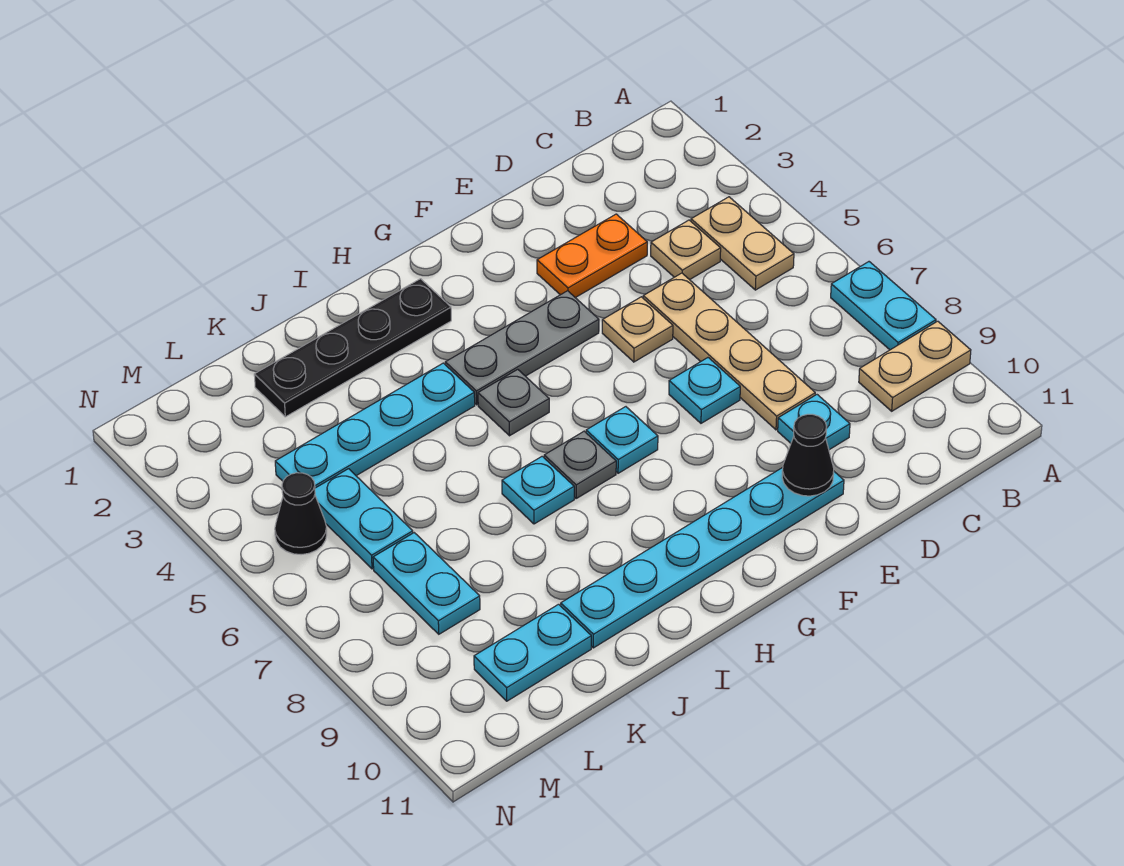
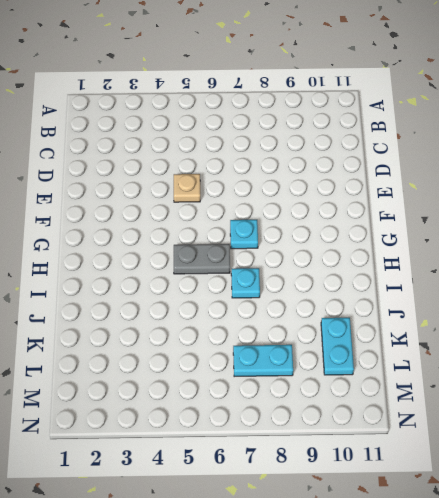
grey 1x2 plate [174,244,230,274] -> grey 1x1 plate [478,369,549,436]
none -> cyan 1x2 plate [831,262,936,350]
none -> tan 1x2 plate [859,321,971,411]
none -> tan 1x2 plate [691,197,794,290]

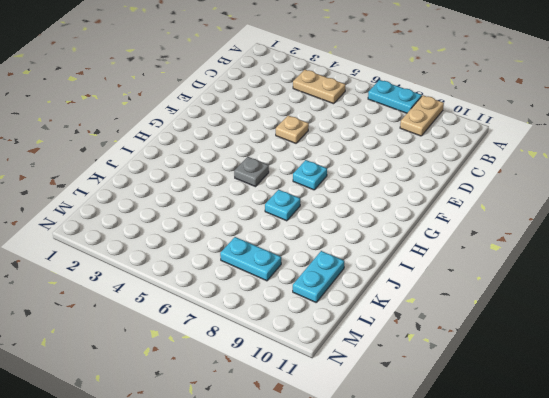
none -> tan 1x1 plate [651,220,721,280]
none -> orange 1x2 plate [537,214,647,298]
none -> tan 1x4 plate [643,273,815,430]

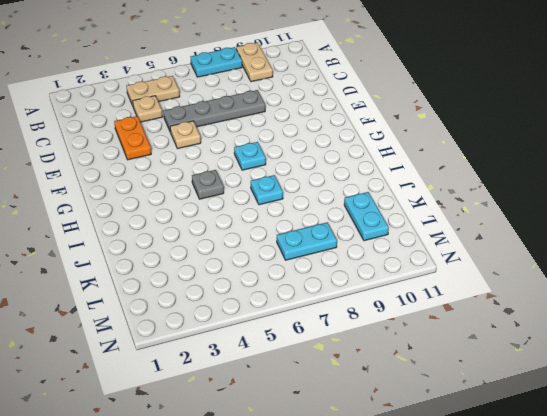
grey 1x4 plate [163,90,265,132] -> tan 1x4 plate [643,273,815,430]
none -> cyan 1x1 plate [778,395,850,450]
none -> cyan 1x1 plate [669,358,740,423]
none -> cyan 1x6 plate [561,467,844,648]

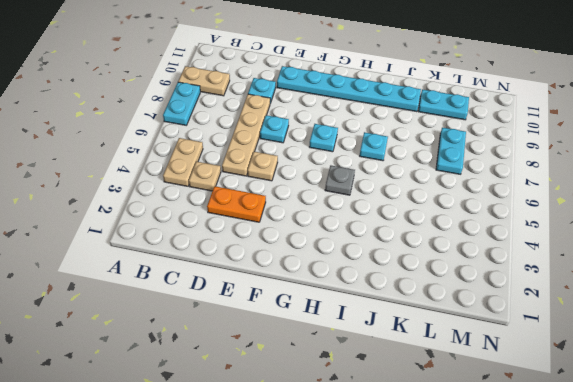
none -> grey 1x3 plate [445,291,599,405]
none -> black 1x4 plate [254,279,451,417]
none -> grey 1x1 plate [544,431,616,498]

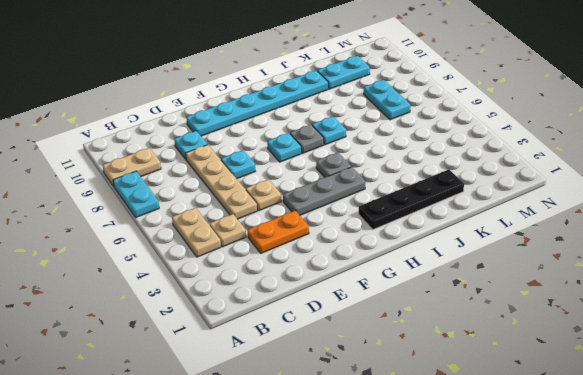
none -> cyan 1x4 plate [275,363,475,488]
none -> cyan 1x2 plate [315,469,413,569]
none -> black 1x1 cone [275,473,327,555]

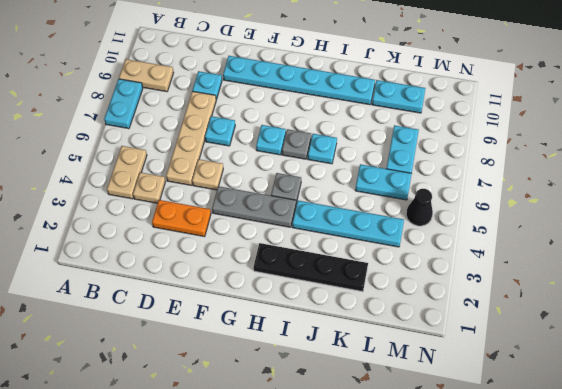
cyan 1x2 plate [355,164,412,200] -> cyan 1x2 plate turned to [315,469,413,569]
none -> black 1x1 cone [782,414,834,496]

